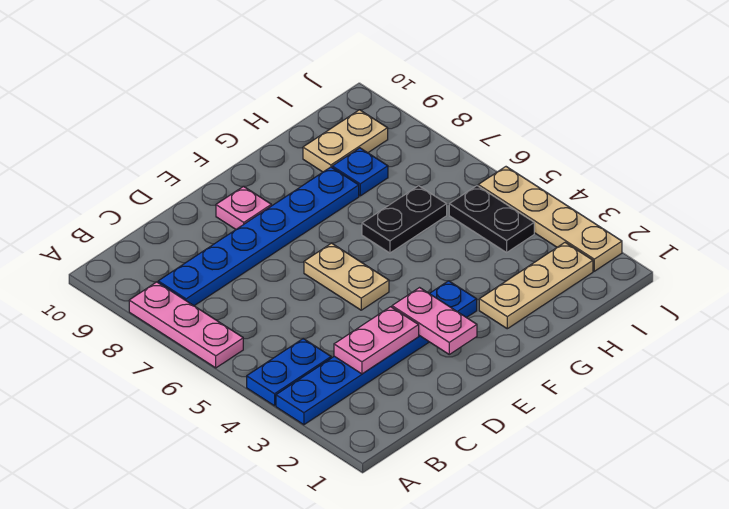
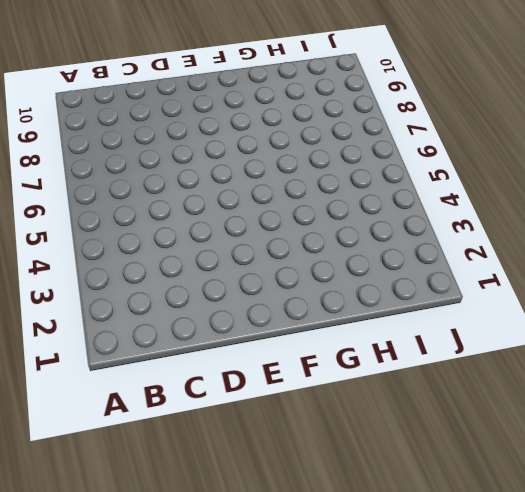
none -> blue 1x6 plate [276,281,477,425]
none -> blue 1x2 plate [247,339,331,406]
none -> pink 1x3 plate [129,282,243,368]

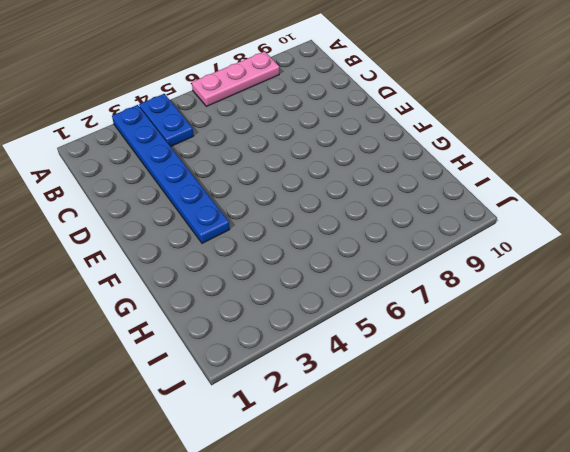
none -> blue 1x6 plate [158,167,359,306]
none -> tan 1x2 plate [304,243,389,310]
none -> pink 1x1 plate [216,186,271,229]

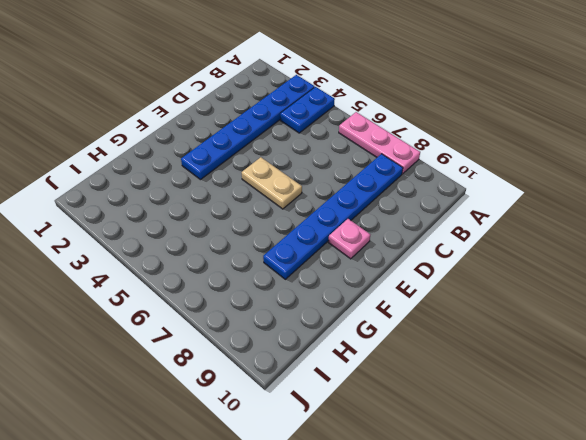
none -> tan 1x3 plate [479,243,593,329]
none -> black 1x2 plate [362,186,447,253]
none -> blue 1x1 plate [332,148,388,196]

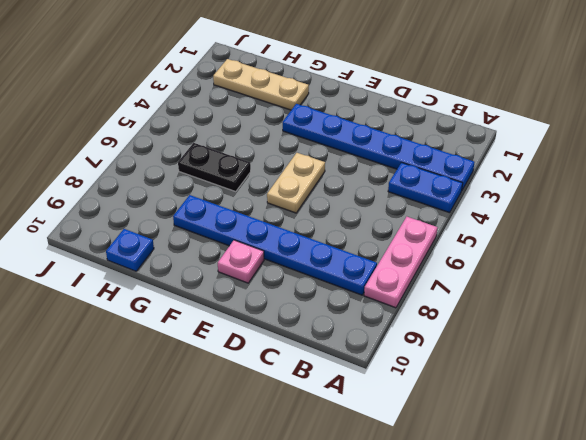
blue 1x1 plate [106,229,154,271] -> blue 1x1 plate moved to [332,148,388,196]
none -> tan 1x2 plate [303,110,388,172]
none -> black 1x2 plate [449,186,534,252]
none -> tan 1x4 plate [478,167,622,271]

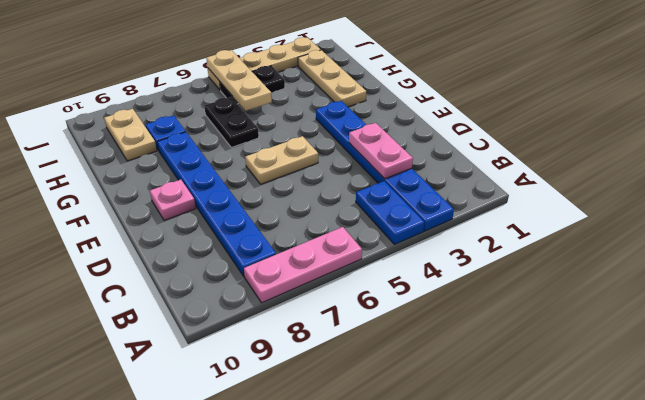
tan 1x3 plate [206,50,272,111] -> none
none -> pink 1x2 plate [392,288,477,354]

